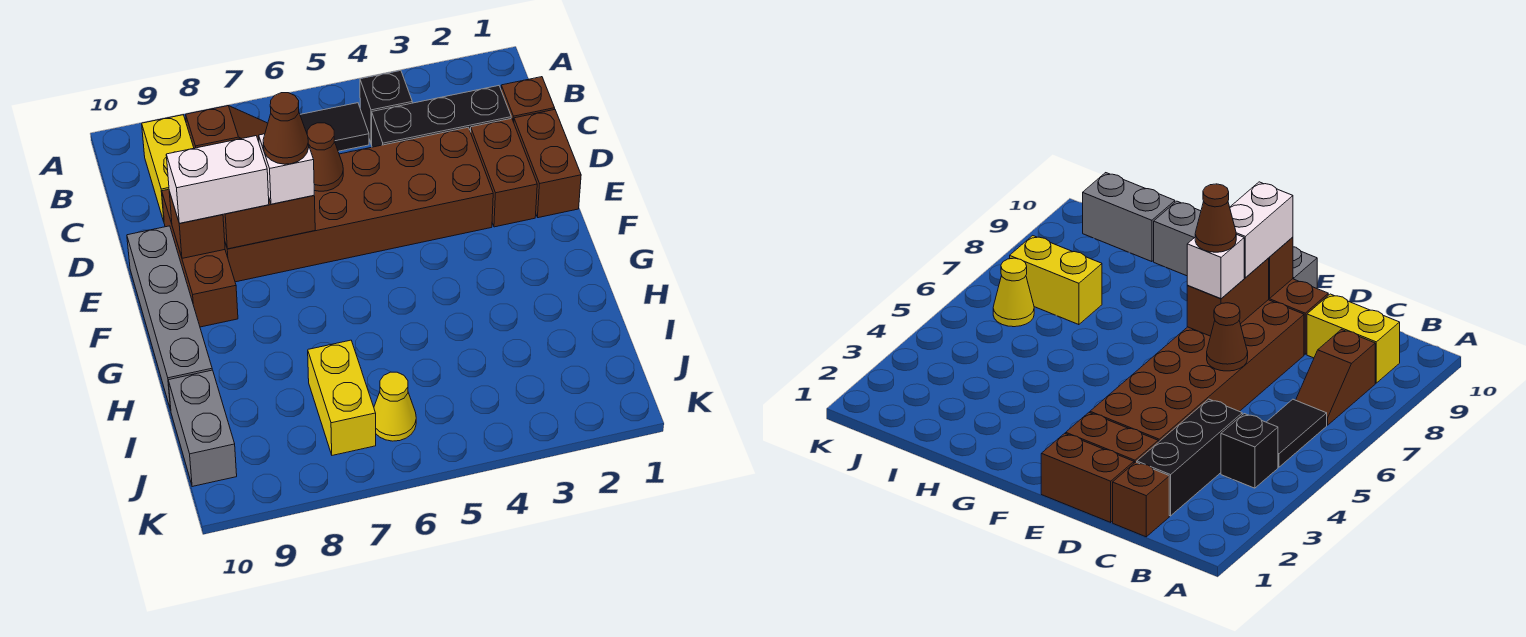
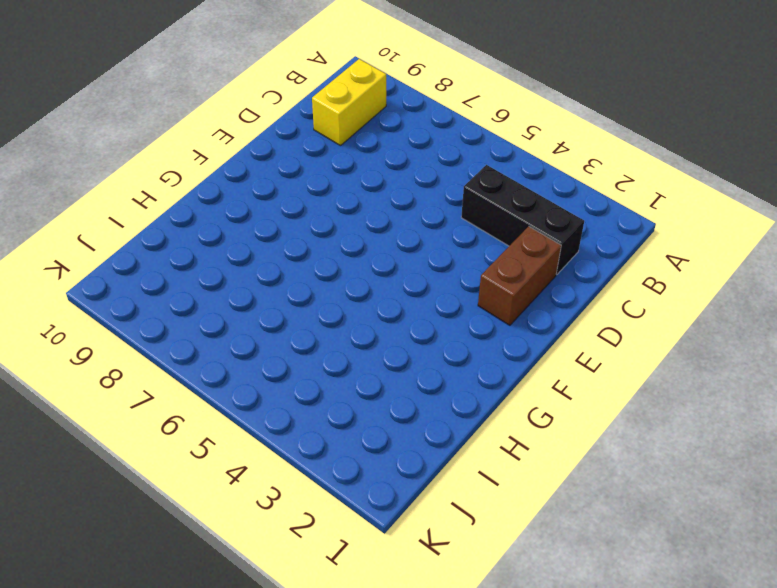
none -> black 1x1 brick [360,71,412,144]
none -> black 1x2 tile [300,103,369,151]
none -> brown 1x2 slope [186,106,268,148]

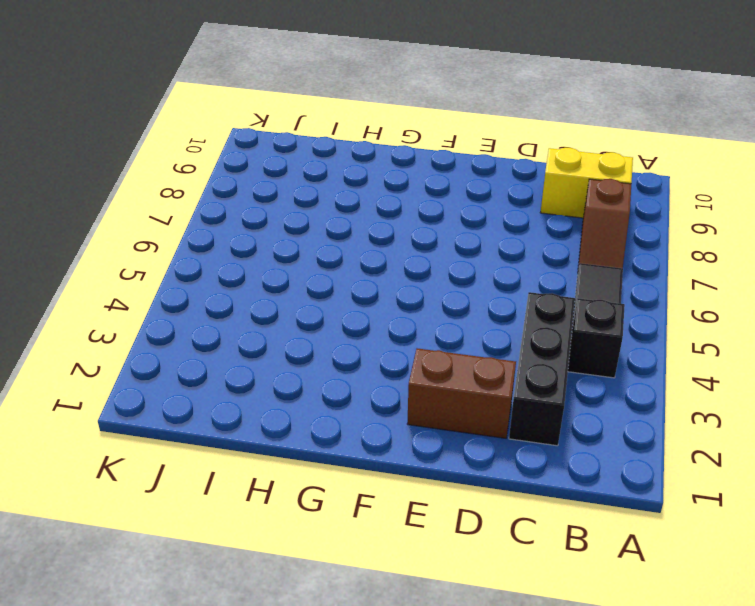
none -> brown 1x1 brick [501,77,555,122]
none -> brown 1x2 brick [514,109,581,218]
none -> brown 2x6 brick [225,128,493,282]

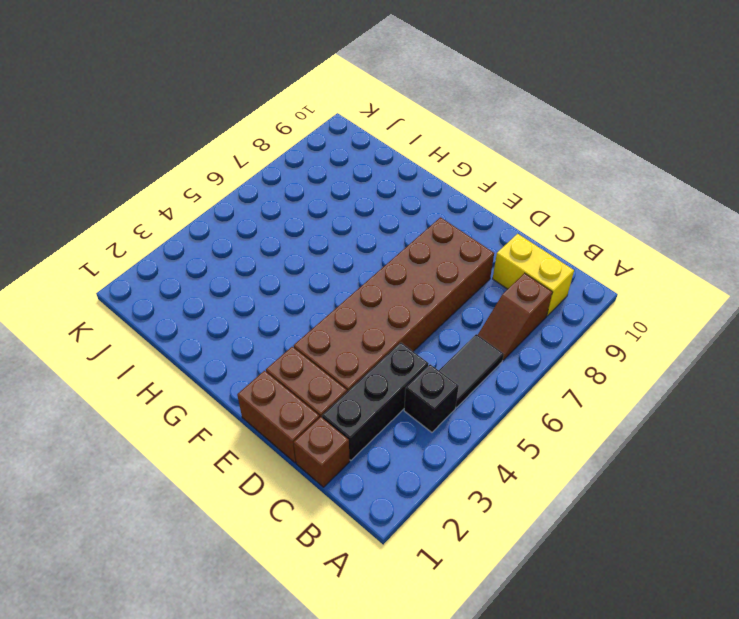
none -> brown 1x3 brick [162,189,238,327]
none -> grey 1x4 brick [127,226,212,410]
none -> yellow 1x2 brick [308,340,376,455]

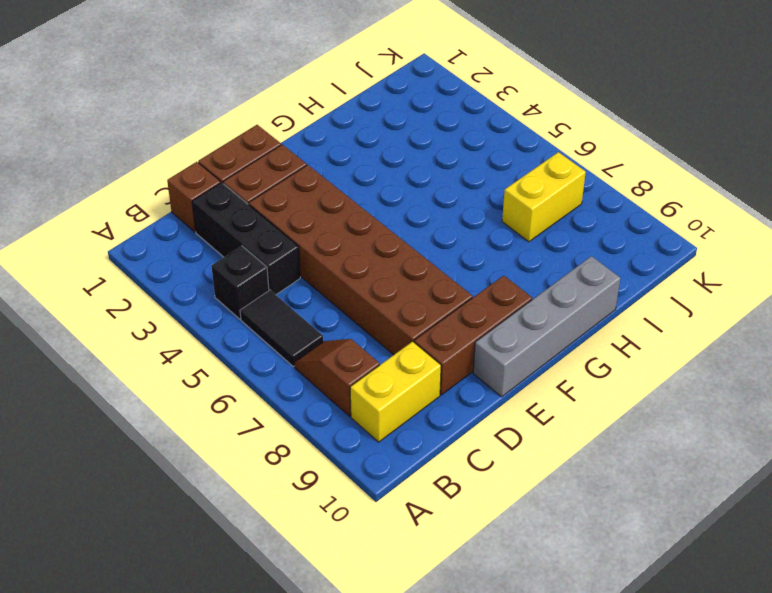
none -> grey 1x2 brick [168,370,237,487]
none -> yellow 1x1 cone [374,372,416,441]
none -> brown 1x1 cone [307,123,343,191]

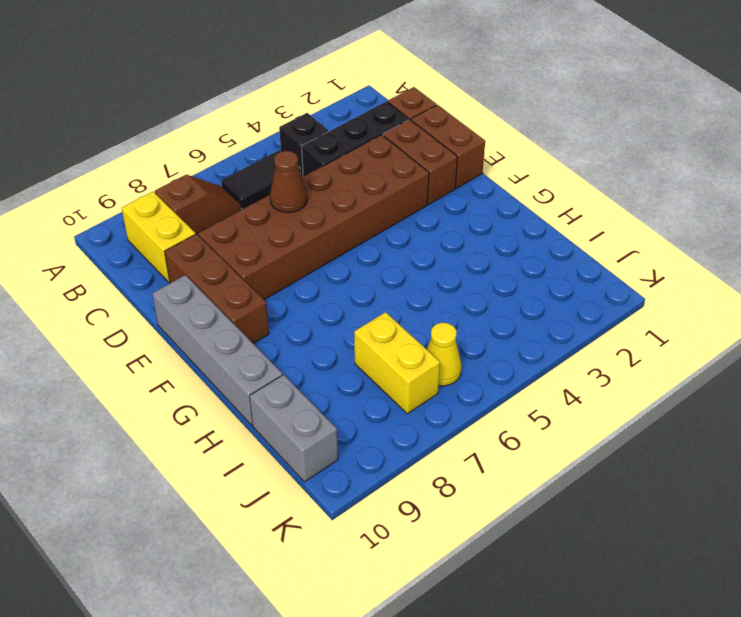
none -> brown 1x2 brick [223,195,315,249]
none -> brown 1x1 brick [169,191,225,258]
none -> white 1x1 brick [259,134,314,204]

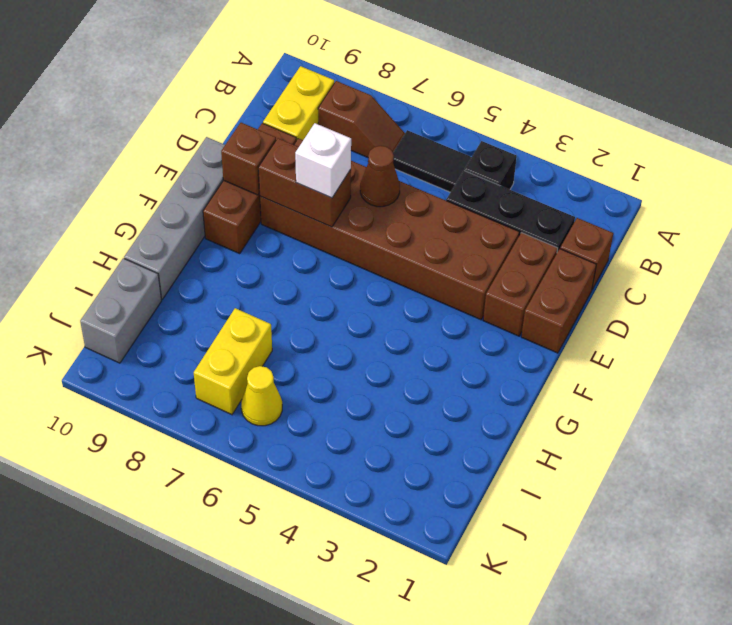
none -> white 1x2 brick [166,136,269,223]
none -> brown 1x1 cone [263,93,309,164]

